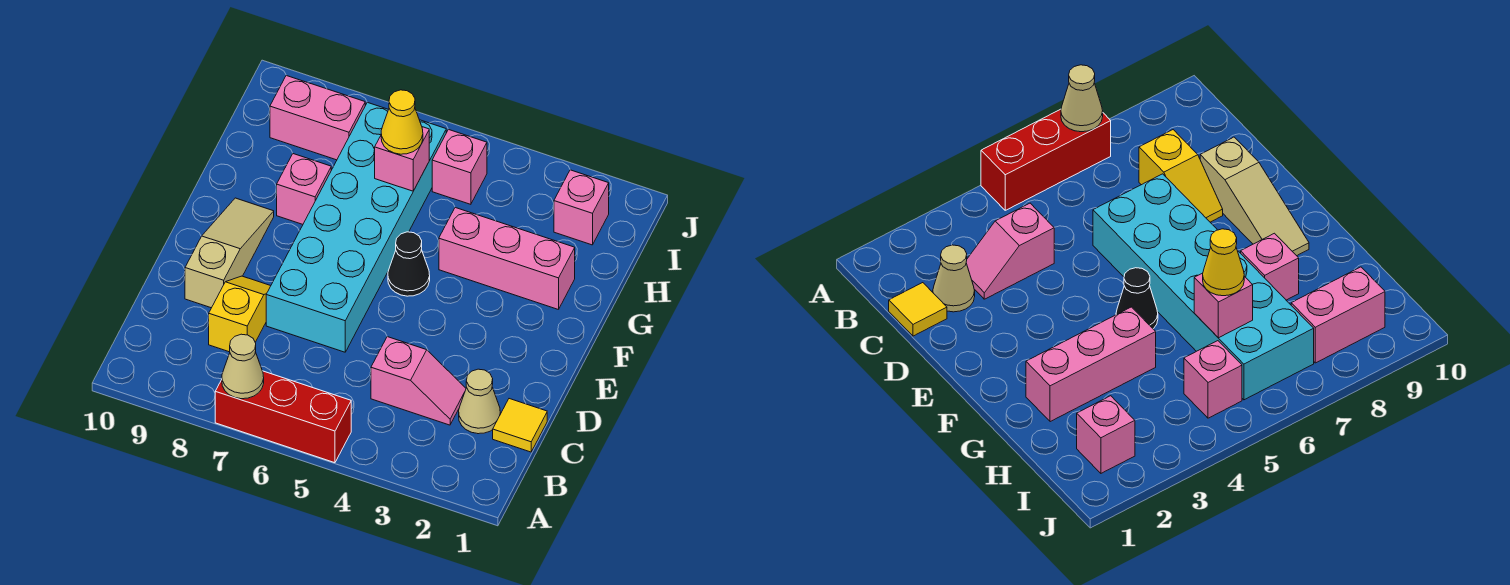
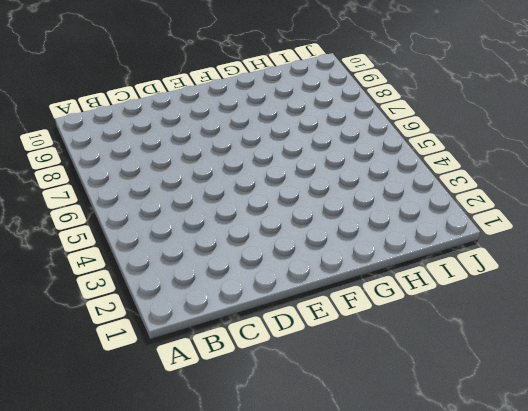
none -> red 1x3 brick [215,371,351,463]
none -> yellow 1x1 tile [493,399,547,452]
none -> tan 1x1 cone [459,369,500,434]

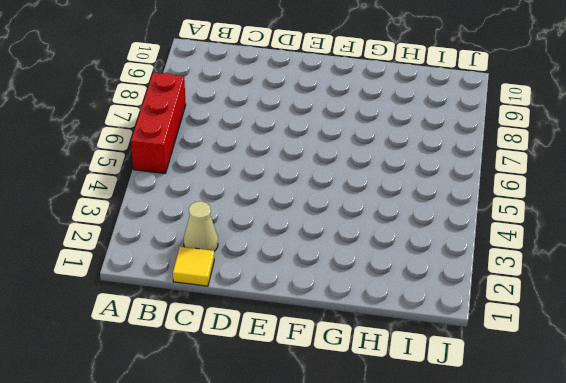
none -> pink 1x2 slope [371,337,466,425]
none -> yellow 1x2 slope [209,276,270,352]
none -> cyan 2x6 brick [266,102,446,352]

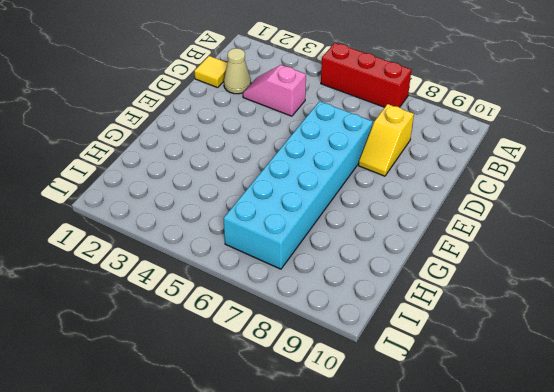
none -> tan 1x3 slope [185,198,274,308]
none -> black 1x1 cone [388,232,430,296]
none -> pink 1x3 brick [439,208,575,310]

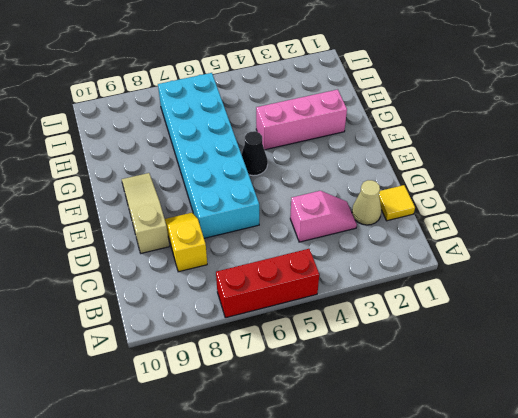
none -> pink 1x1 brick [277,154,331,224]
none -> pink 1x1 brick [554,170,609,245]
none -> pink 1x1 brick [432,129,487,204]

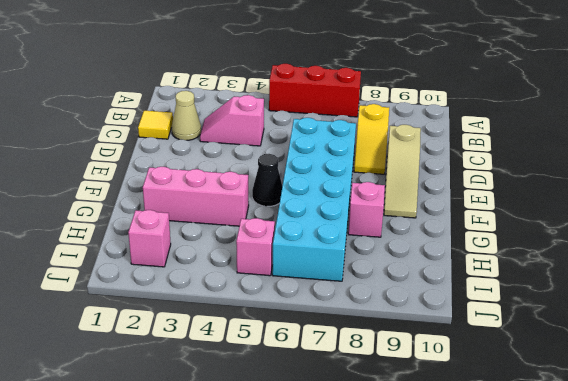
none -> pink 1x2 brick [270,76,365,160]
none -> tan 1x1 cone [222,334,264,399]
none -> pink 1x1 brick [375,127,429,191]

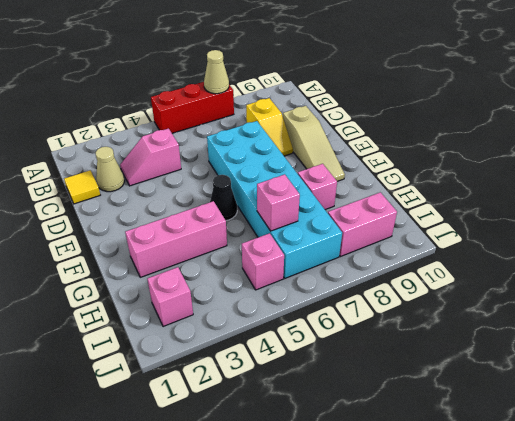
none -> yellow 1x1 cone [381,90,423,154]

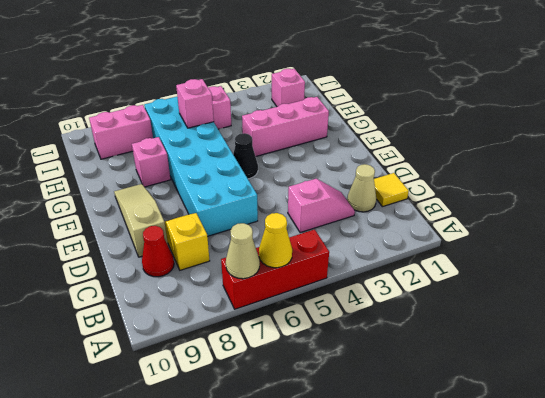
yellow 1x1 cone [259,213,292,268] -> yellow 1x1 cone moved to [381,90,423,154]
red 1x1 cone [142,226,174,277] -> none

